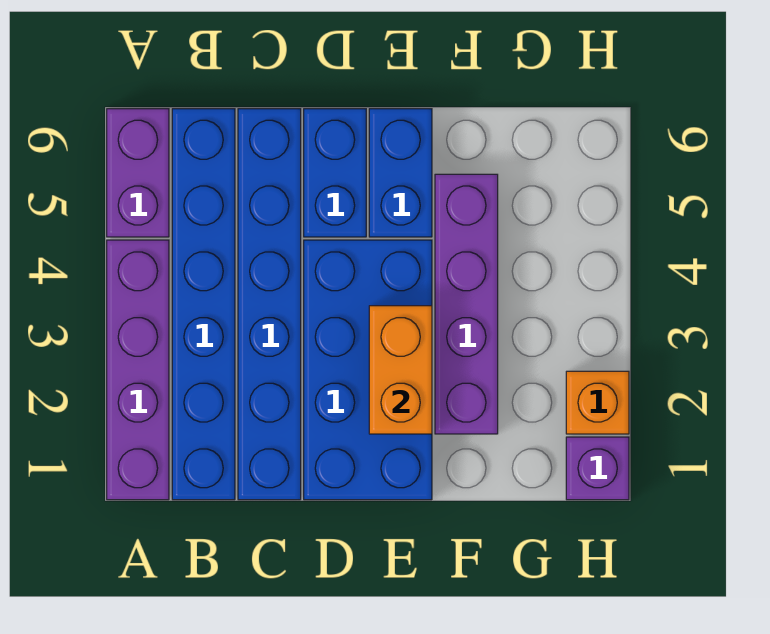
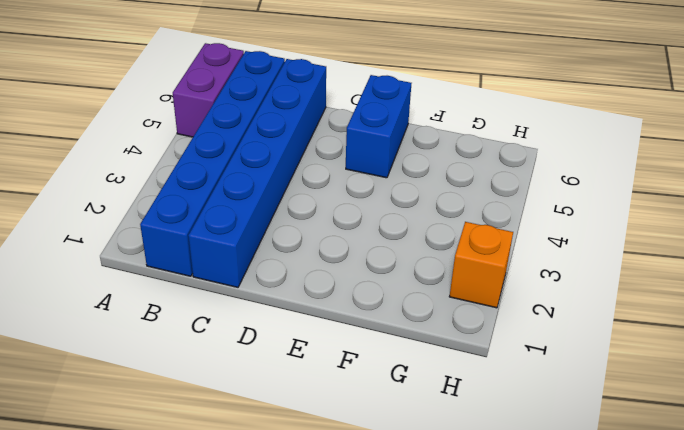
none -> purple 1x4 brick [107,240,169,500]
none -> blue 2x4 brick [304,240,432,500]

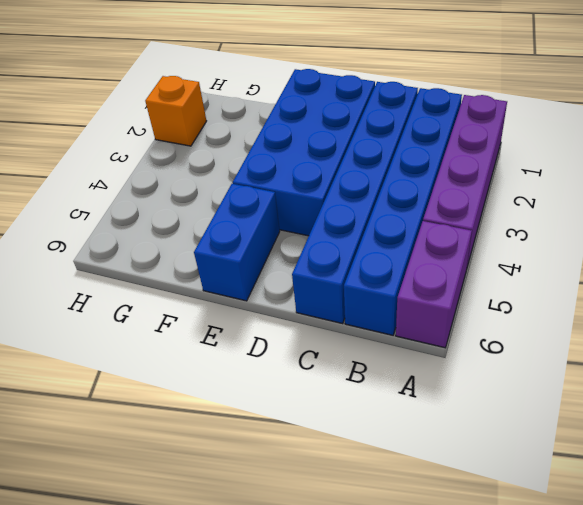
none -> blue 1x2 brick [304,109,366,237]
none -> purple 1x4 brick [435,174,498,434]

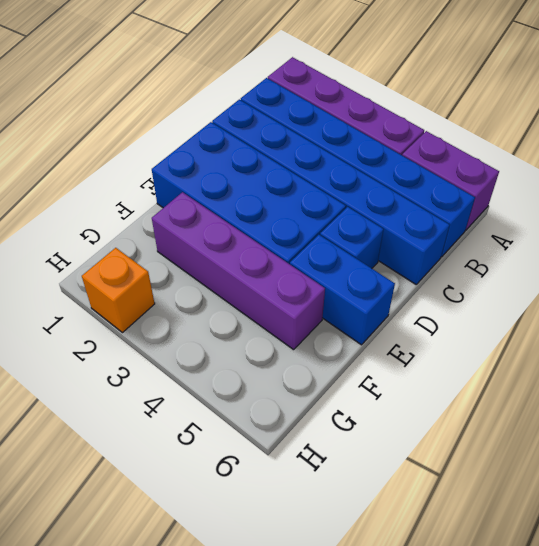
blue 1x1 brick [320,207,384,268] -> blue 1x2 brick [304,109,366,237]
none -> purple 1x1 brick [566,437,629,500]
none -> orange 1x2 brick [369,306,432,434]

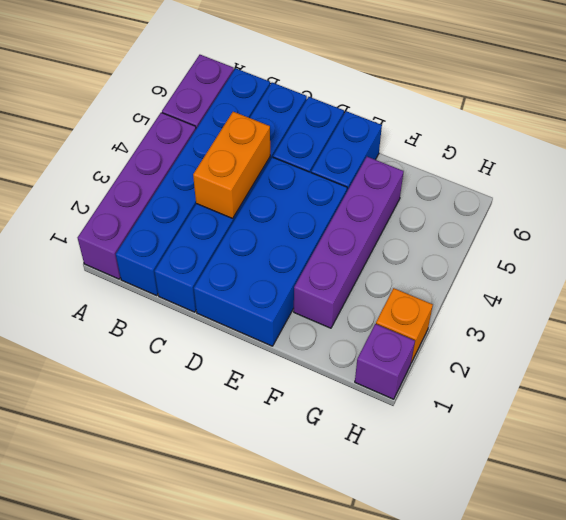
orange 1x2 brick [193,112,270,218] -> orange 1x2 brick moved to [369,306,432,434]

